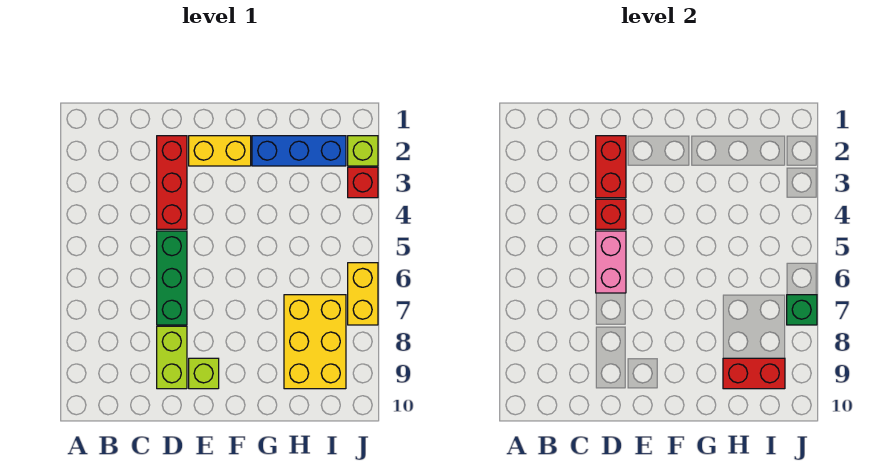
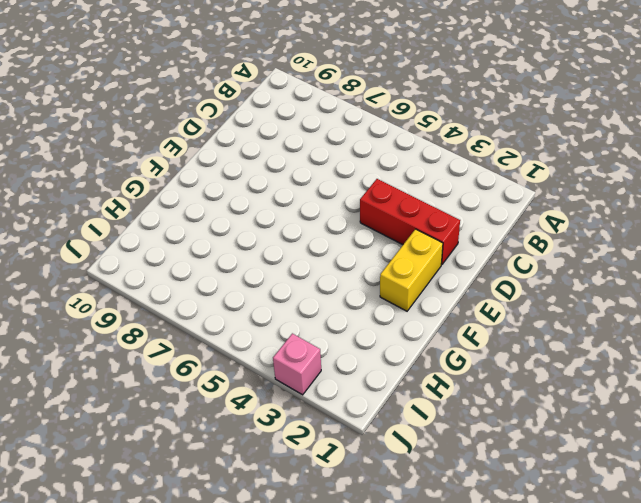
pink 1x1 brick [273,333,321,395] -> red 1x1 brick [348,167,378,198]
none -> green 1x3 brick [157,231,187,325]
none -> lime 1x2 brick [157,326,187,389]
none -> lime 1x1 brick [189,358,219,389]

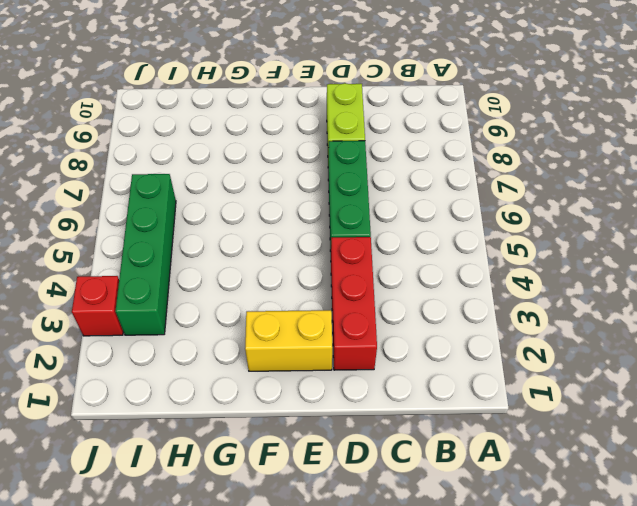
green 1x4 brick [116,174,176,335] -> none
none -> lime 1x1 brick [189,358,219,389]
none -> blue 1x3 brick [252,136,346,166]
none -> yellow 2x3 brick [284,295,346,389]

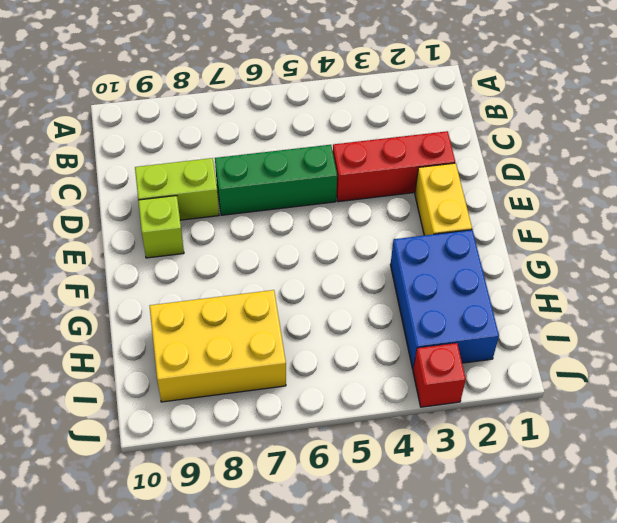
blue 2x3 brick [390,230,499,369] -> blue 1x3 brick [252,136,346,166]
none -> lime 1x1 brick [348,136,378,166]
none -> yellow 1x2 brick [348,263,378,325]
none -> red 1x2 brick [596,136,626,198]

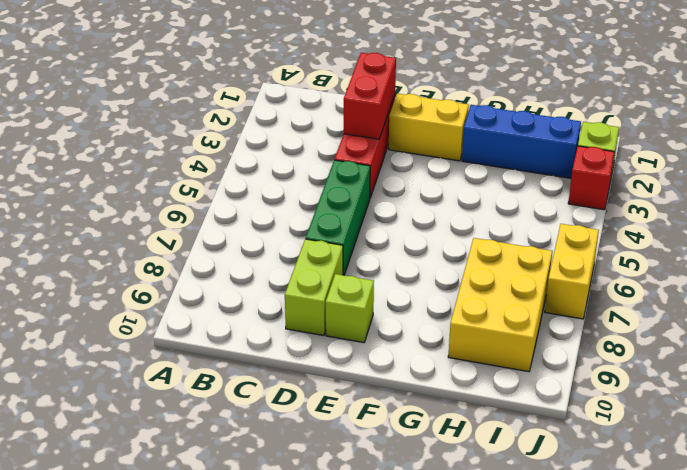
none -> red 1x1 brick [596,199,626,229]
none -> pink 1x2 brick [596,231,626,293]
none -> red 1x2 brick [723,358,785,389]

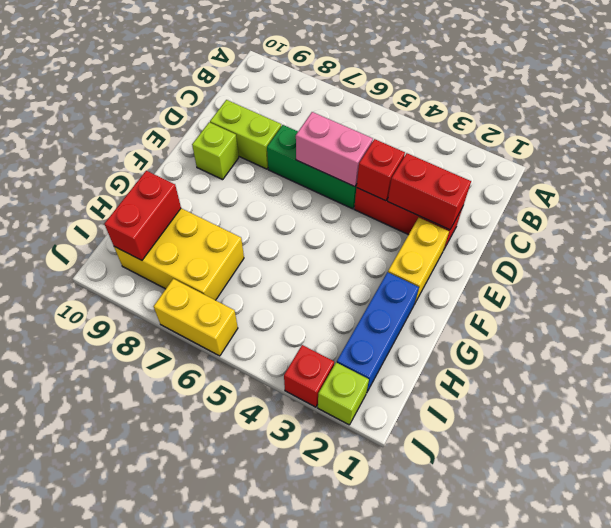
none -> green 1x1 brick [787,295,817,325]

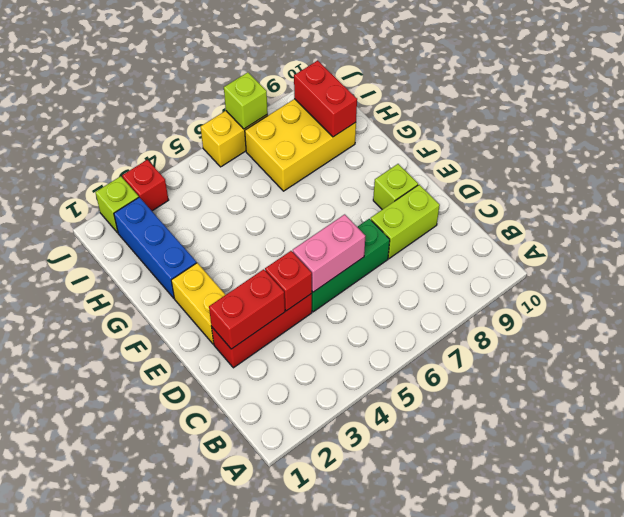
lime 1x1 brick [224,72,268,129] -> green 1x1 brick [787,295,817,325]

